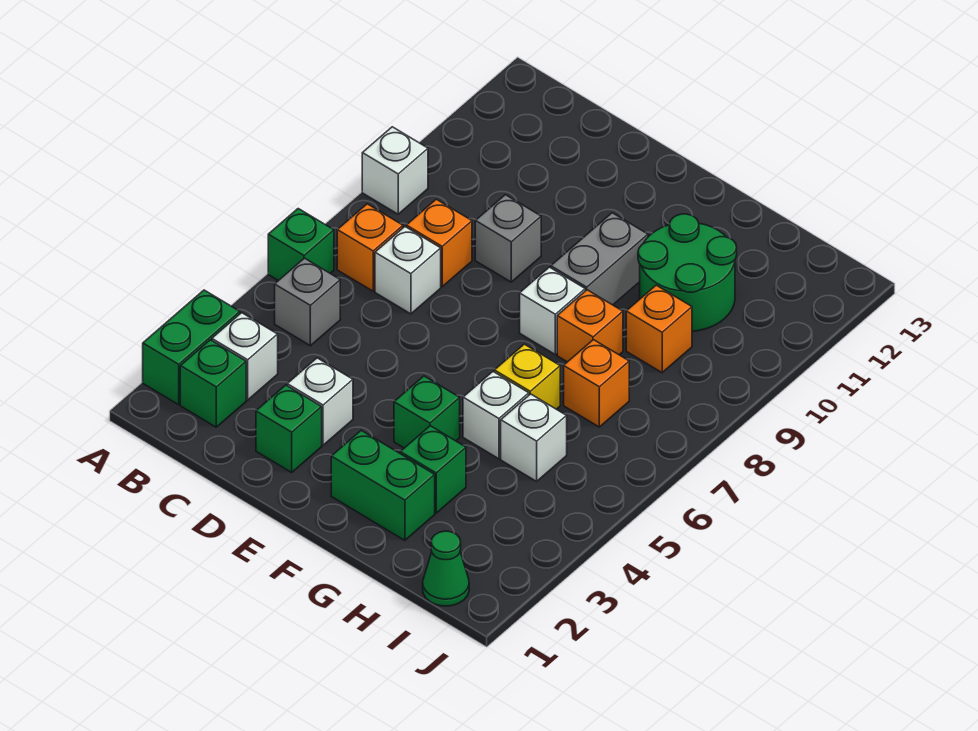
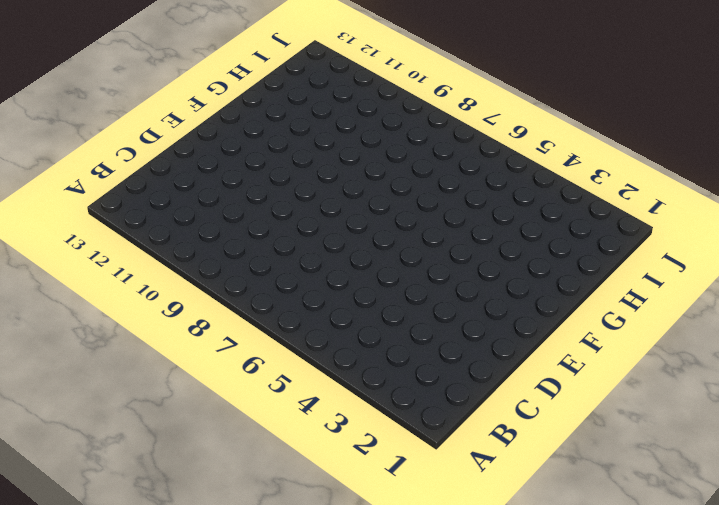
none -> green 1x2 brick [143,290,240,405]
none -> green 1x1 brick [268,209,334,281]
none -> white 1x1 brick [362,127,428,214]

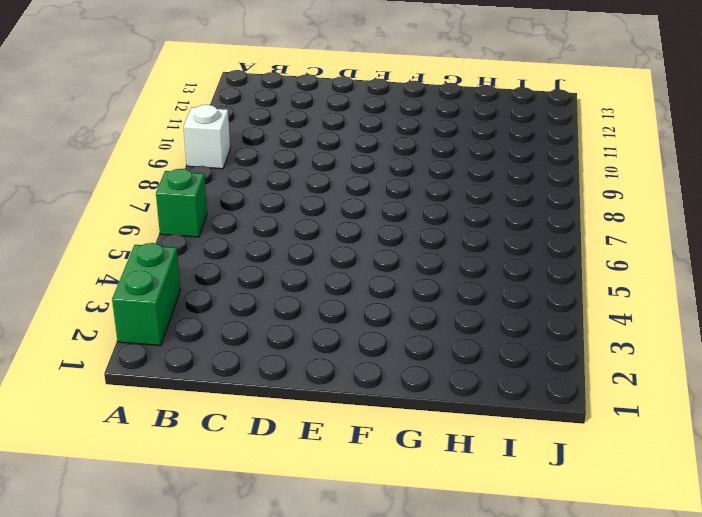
none -> green 1x1 brick [180,340,246,427]
none -> white 1x1 brick [212,313,278,400]
none -> grey 1x1 brick [275,258,340,346]

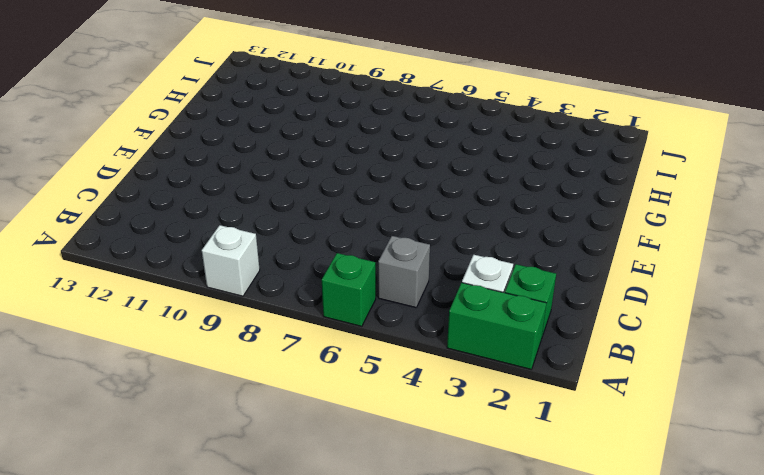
none -> orange 1x1 brick [337,204,403,291]
none -> white 1x1 brick [375,227,441,314]
none -> orange 1x1 brick [406,199,472,287]

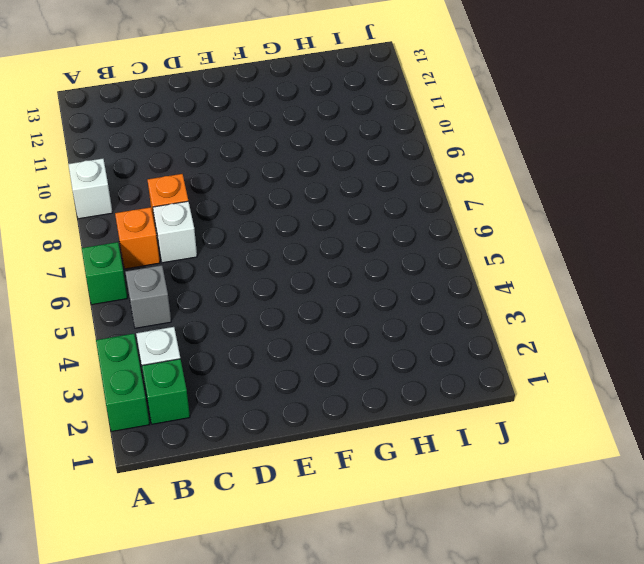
none -> green 1x1 brick [256,385,322,472]
none -> white 1x1 brick [287,358,353,445]
none -> grey 1x1 brick [475,195,541,282]

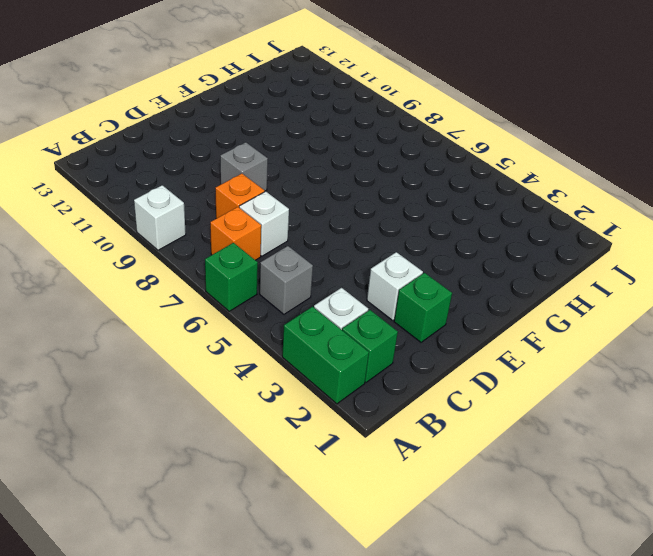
none -> green 1x2 brick [331,430,435,540]
none -> green 1x1 brick [394,376,460,448]
none -> white 1x1 brick [520,267,585,354]

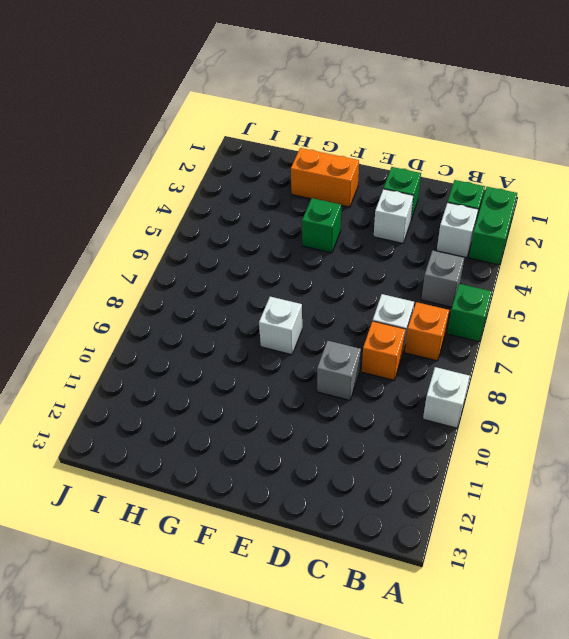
orange 1x2 brick [291,148,359,207] -> green 1x2 brick [331,430,435,540]
none -> grey 1x2 brick [551,213,648,305]
none -> green 1x1 brick [400,426,466,513]
none -> white 1x1 brick [463,372,529,459]

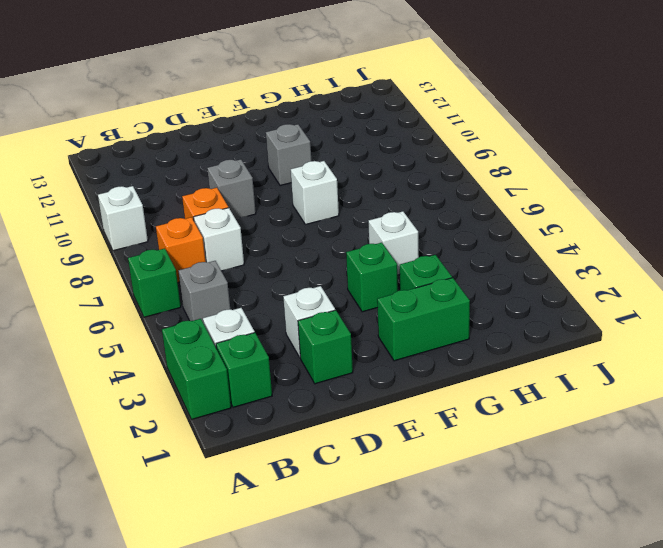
grey 1x1 brick [266,124,311,186] -> grey 1x2 brick [551,213,648,305]
none -> yellow 1x1 brick [494,344,560,409]
none -> orange 1x1 brick [557,290,623,362]
none -> green 2x2 round brick [638,214,737,331]

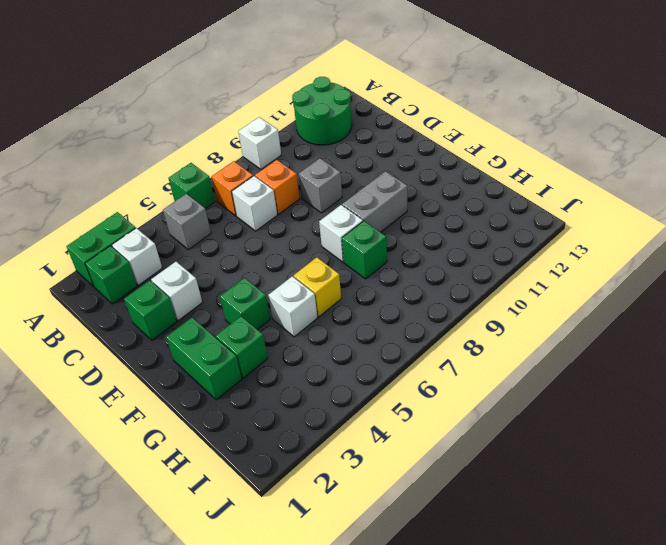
green 2x2 round brick [292,77,352,145] -> green 2x2 round brick moved to [638,214,737,331]
green 1x1 brick [342,221,387,279] -> orange 1x1 brick [557,290,623,362]
none -> white 1x1 brick [501,394,567,481]
none -> orange 1x1 brick [564,340,629,427]
none -> orange 1x1 brick [626,285,692,373]

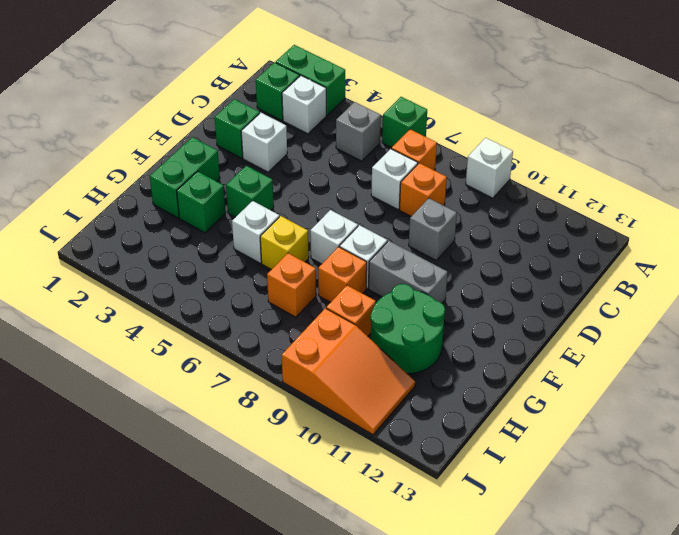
white 1x1 brick [310,210,358,264] -> white 1x1 brick moved to [501,394,567,481]
orange 2x3 slope [282,308,415,435] -> none
none -> green 1x1 cone [423,531,469,606]

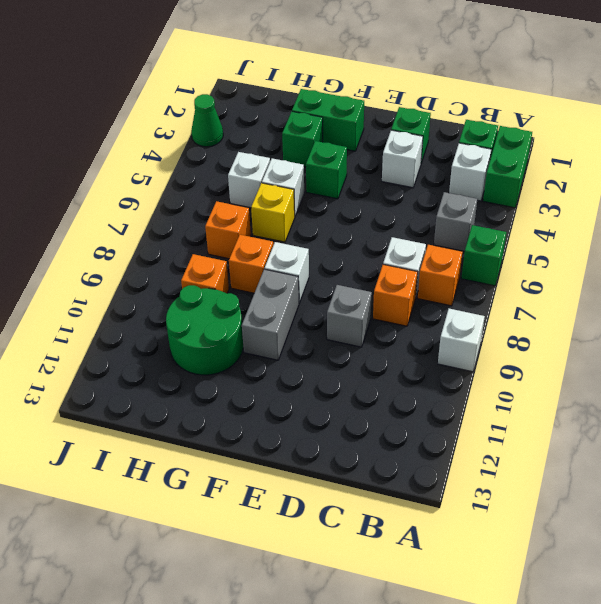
green 1x1 cone [191,94,223,147] -> green 1x1 cone moved to [423,531,469,606]

